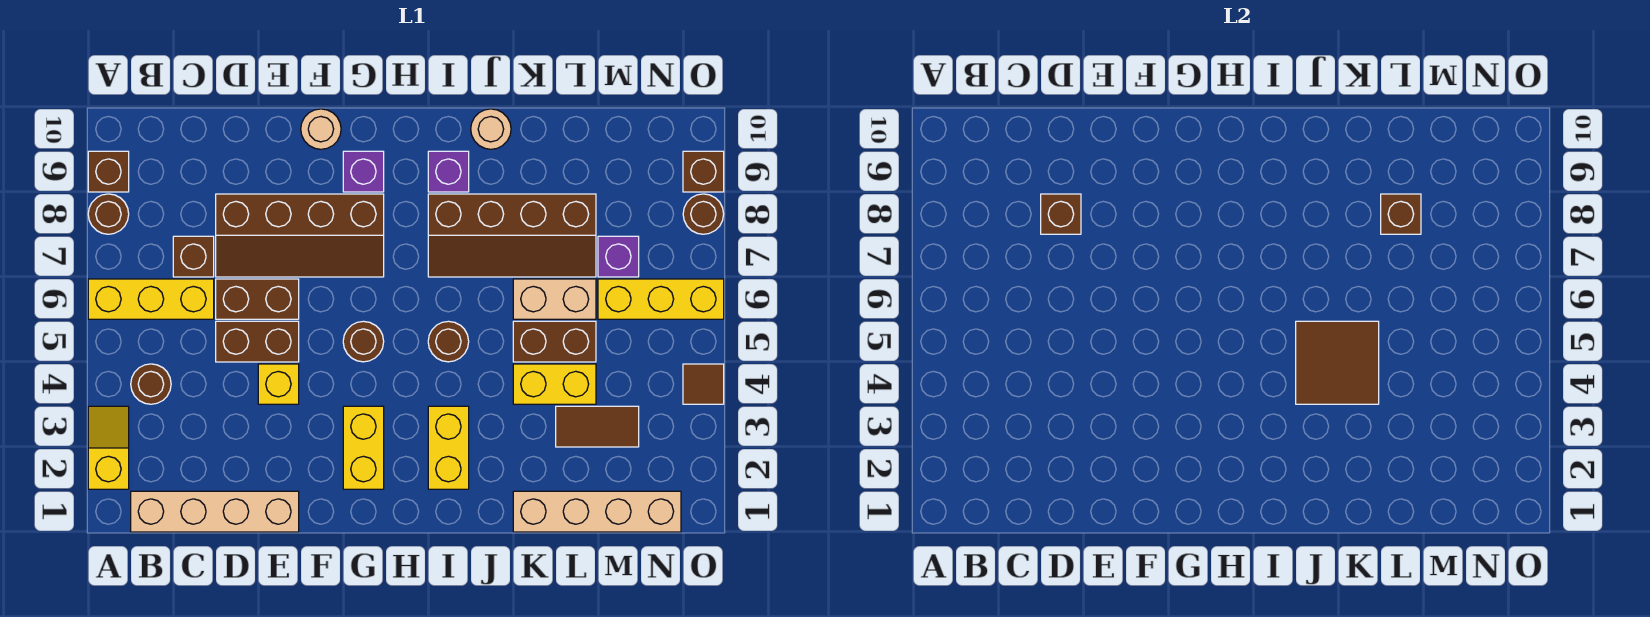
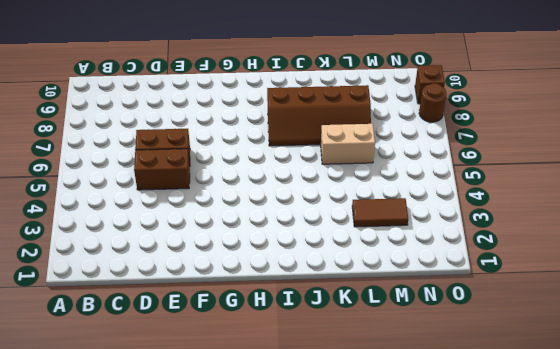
none -> yellow 1x2 slope [88,406,129,489]
none -> yellow 1x3 brick [88,279,214,319]
none -> brown 1x1 round brick [88,194,129,234]
none -> brown 1x1 brick [88,151,129,192]

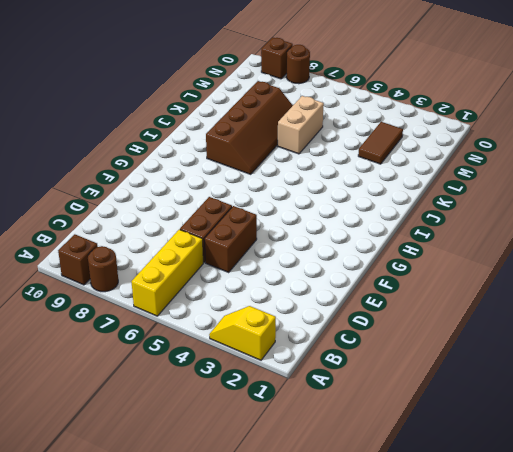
none -> tan 1x4 brick [131,491,299,532]
none -> brown 1x1 round brick [131,364,171,404]
none -> brown 1x1 brick [173,236,214,277]
none -> brown 2x4 slope [216,194,384,277]

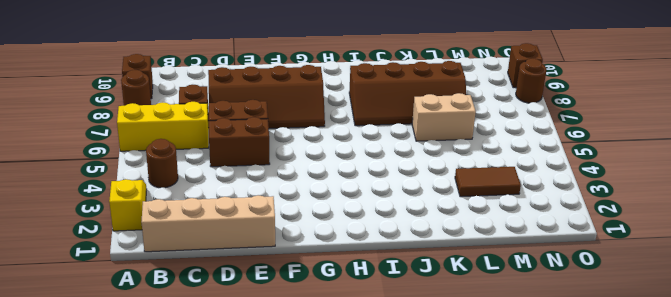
none -> yellow 1x1 brick [258,364,299,404]
none -> tan 1x1 round brick [301,109,341,149]
none -> yellow 1x2 brick [343,406,384,489]
none -> brown 1x1 round brick [343,321,384,362]

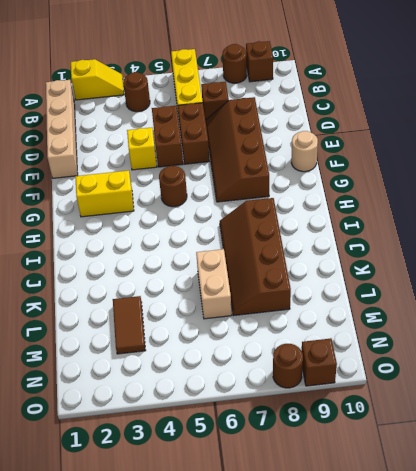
none -> purple 1x1 brick [343,151,384,192]
none -> yellow 1x2 brick [428,406,469,489]
none -> brown 1x1 round brick [428,321,469,362]
none -> purple 1x1 brick [428,151,469,192]

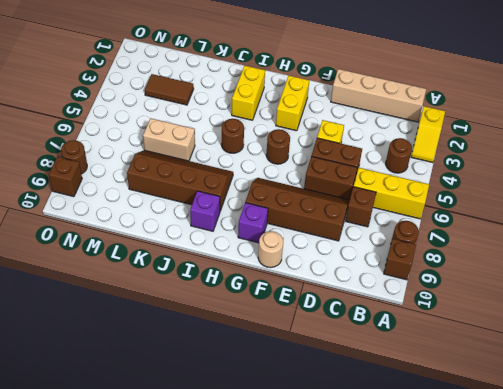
none -> tan 1x1 round brick [471,109,511,149]
none -> tan 1x4 brick [513,491,681,532]
none -> yellow 1x2 brick [513,364,596,404]
none -> brown 1x2 brick [513,321,596,362]

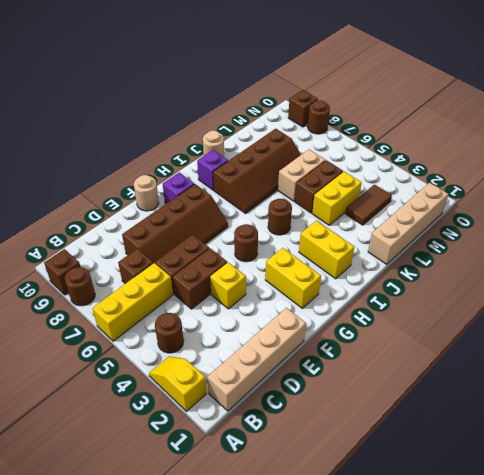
none -> yellow 1x3 brick [598,279,724,319]
none -> purple 1x1 brick [598,236,639,277]
none -> brown 1x1 tile [683,364,724,404]
none -> brown 1x1 brick [1041,194,1081,234]

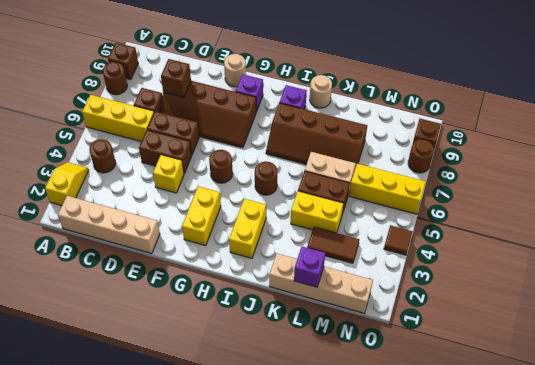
purple 1x1 brick [294,247,325,287] -> purple 1x1 brick moved to [598,236,639,277]
none -> brown 2x2 tile [1296,321,1379,404]
none -> brown 1x1 brick [1381,194,1421,234]

